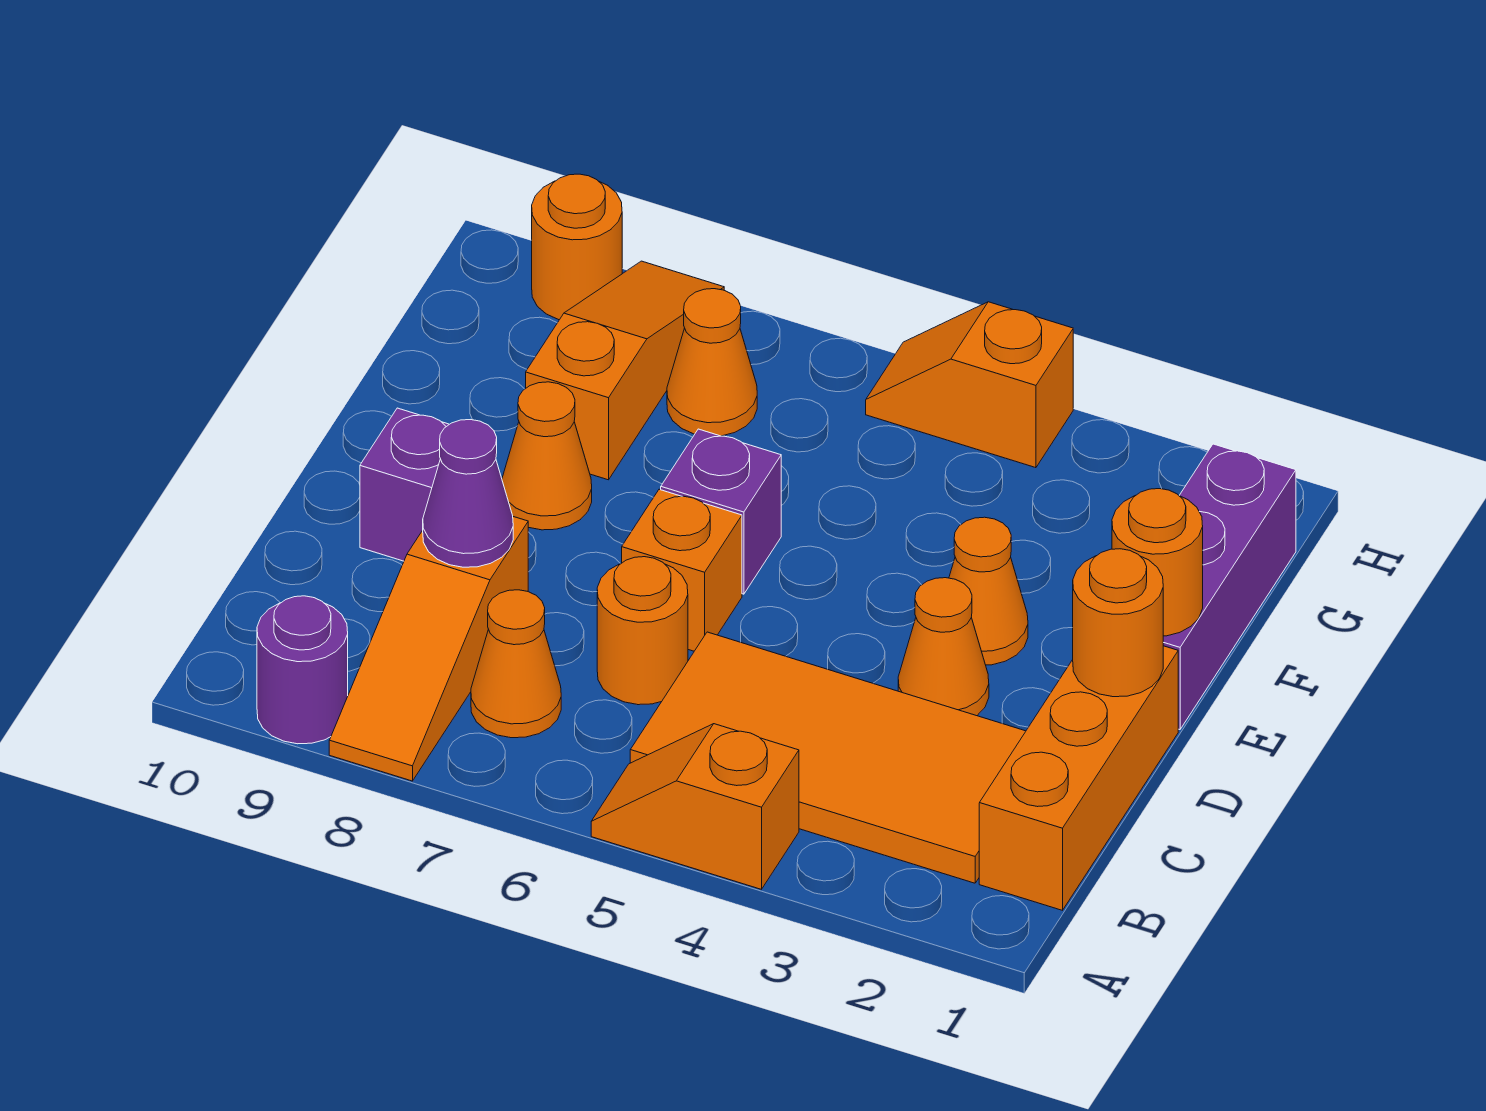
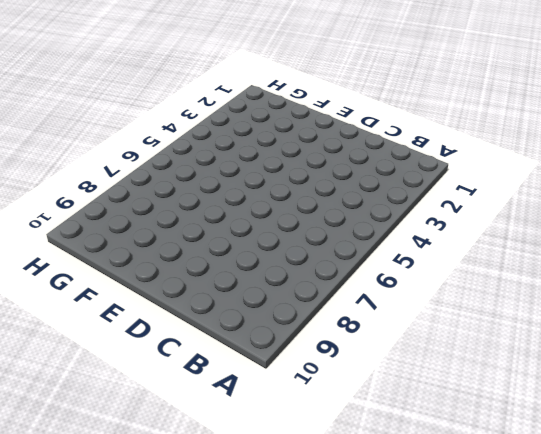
none -> orange 1x2 slope [591,724,799,889]
none -> orange 1x3 slope [329,517,528,781]
none -> purple 1x1 round brick [257,596,348,744]

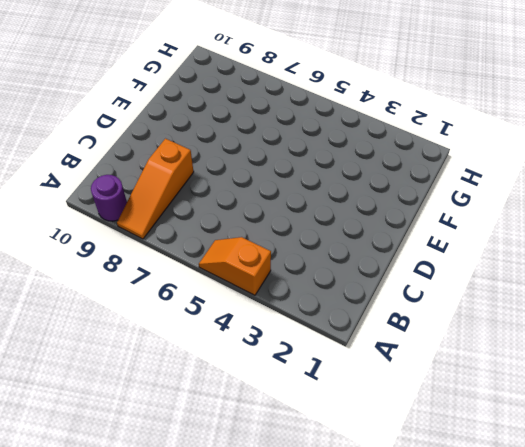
none -> orange 1x3 brick [979,646,1178,910]
none -> orange 2x4 tile [630,632,1026,883]
none -> orange 1x1 cone [471,590,561,738]

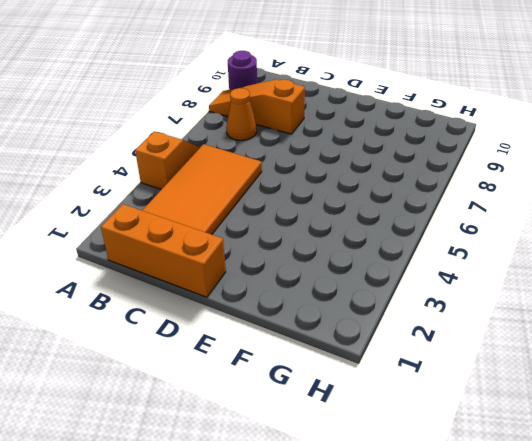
none -> orange 1x1 round brick [597,557,688,705]
none -> orange 1x1 cone [898,578,989,716]
none -> orange 1x1 brick [622,489,742,651]

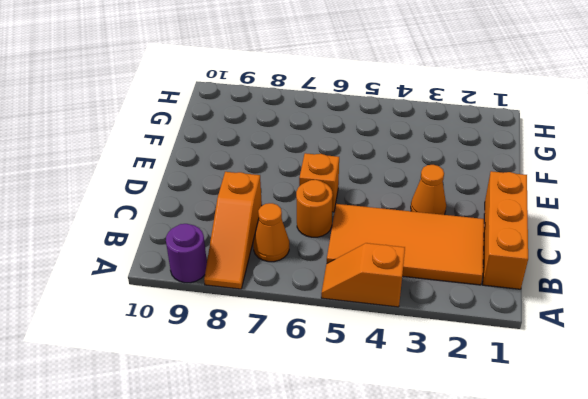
none -> purple 1x1 brick [360,408,449,561]
none -> purple 1x3 brick [1163,444,1296,730]
none -> orange 1x1 cone [949,517,1028,665]

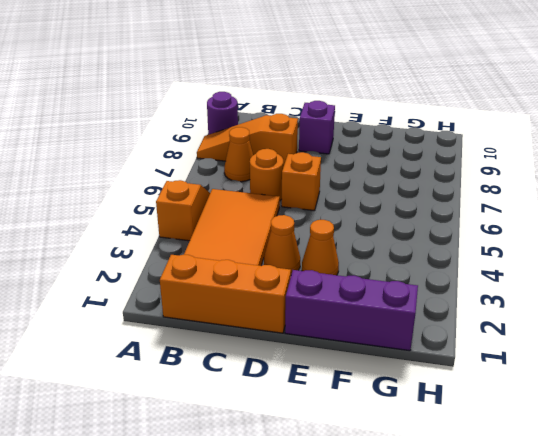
none -> purple 1x1 brick [661,429,781,594]
none -> orange 1x1 cone [502,382,592,530]
none -> orange 1x3 slope [526,261,724,480]

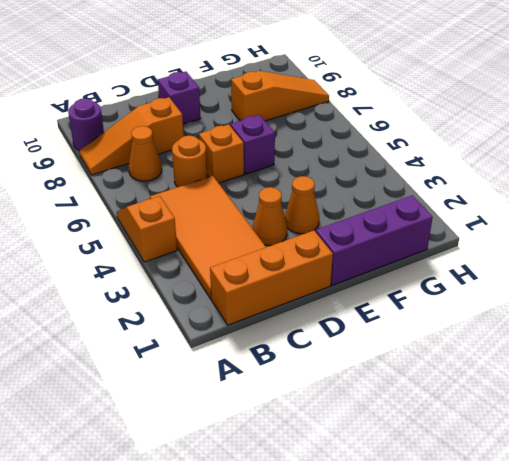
none -> orange 1x1 cone [502,382,592,530]
none -> orange 1x1 cone [667,289,757,436]
none -> orange 1x2 slope [866,302,1073,468]

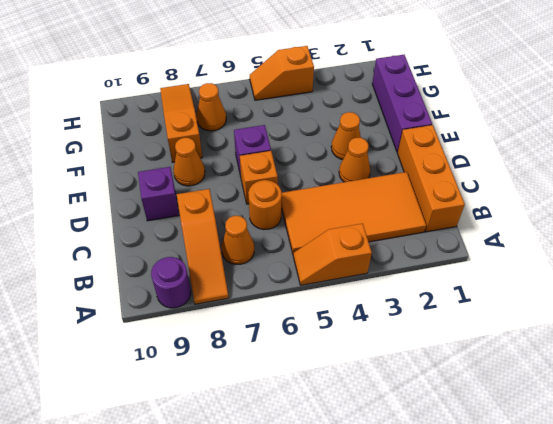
none -> orange 1x1 round brick [532,174,622,320]
none -> purple 1x1 cone [423,420,513,567]
none -> orange 1x1 round brick [1073,549,1163,697]

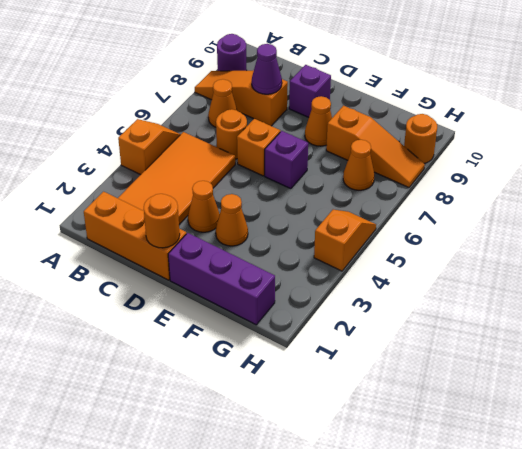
none -> orange 1x1 round brick [1112,489,1203,636]

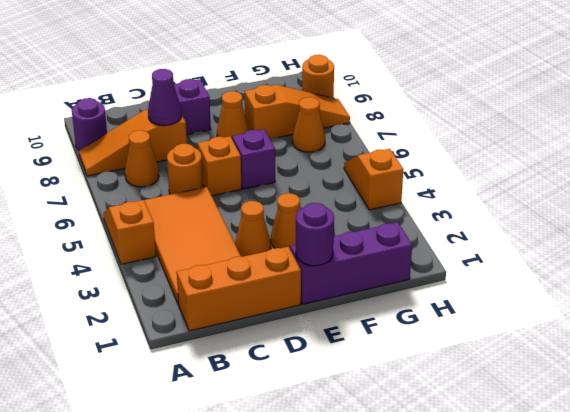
purple 1x1 round brick [296,203,334,266] -> orange 1x1 round brick [1112,489,1203,636]
none -> orange 1x1 round brick [1073,549,1163,697]

